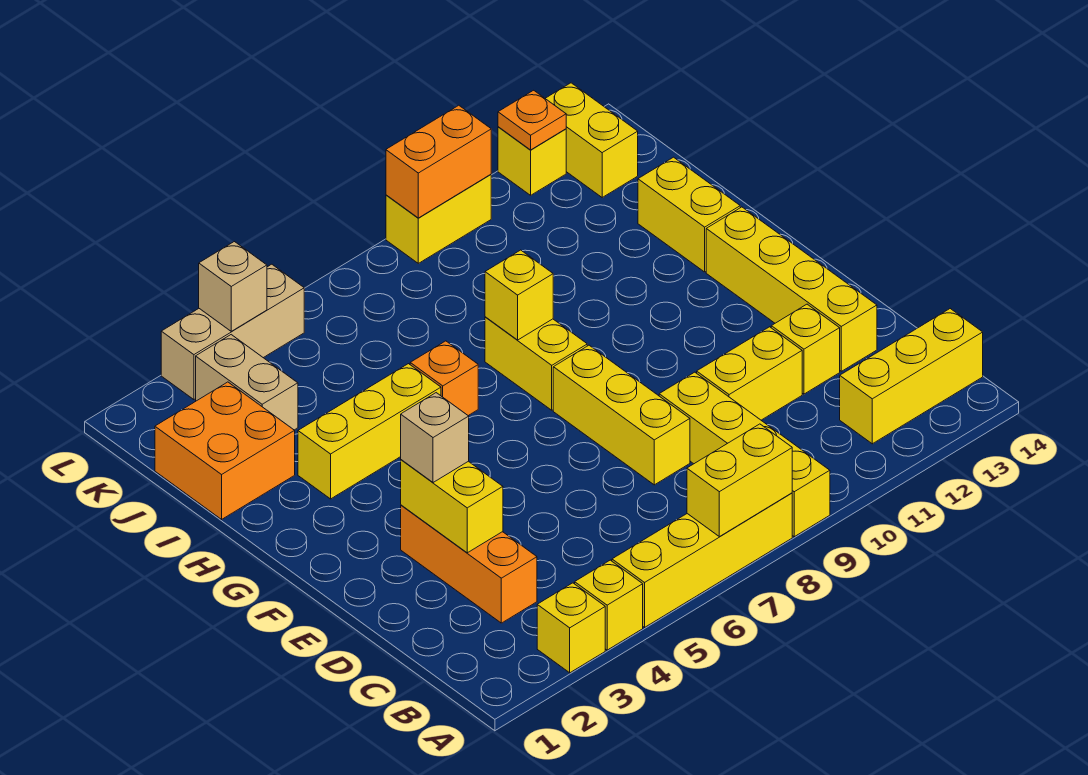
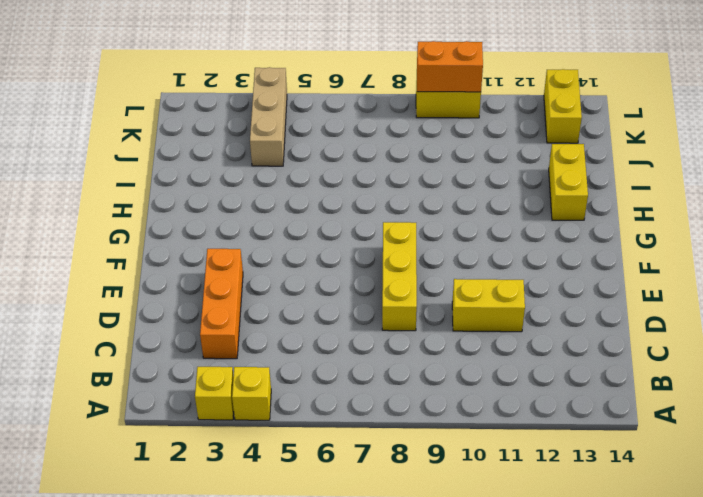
tan 1x3 brick [250,67,287,166] -> tan 1x3 brick turned to [161,264,304,400]
none -> yellow 1x4 brick [612,493,792,627]
none -> yellow 1x4 brick [659,372,830,537]
none -> yellow 1x3 brick [840,309,983,444]

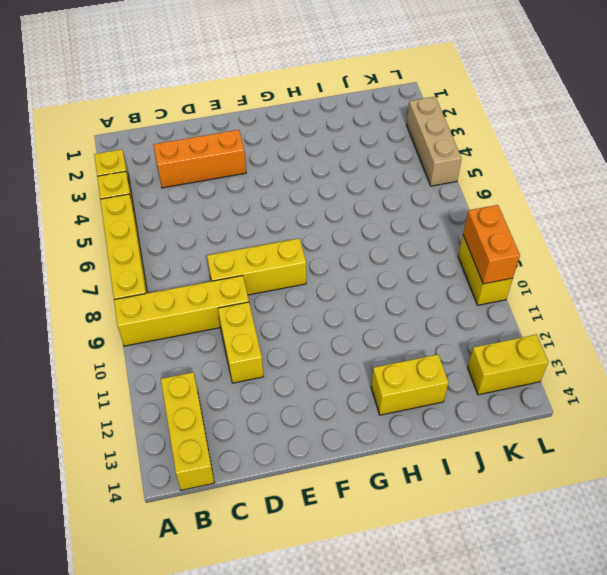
none -> yellow 1x1 brick [771,304,840,394]
none -> yellow 1x4 brick [706,207,877,371]
none -> yellow 1x2 brick [485,317,587,410]

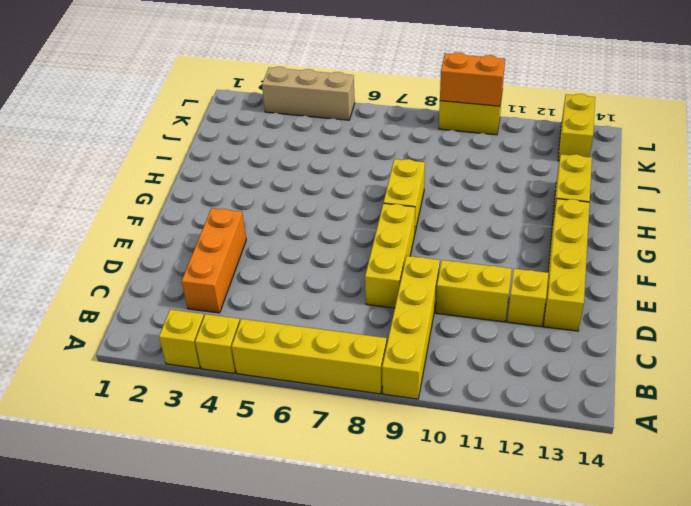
none -> yellow 1x3 brick [840,309,983,444]
none -> yellow 1x3 brick [298,364,441,499]
none -> orange 1x1 brick [410,341,478,416]

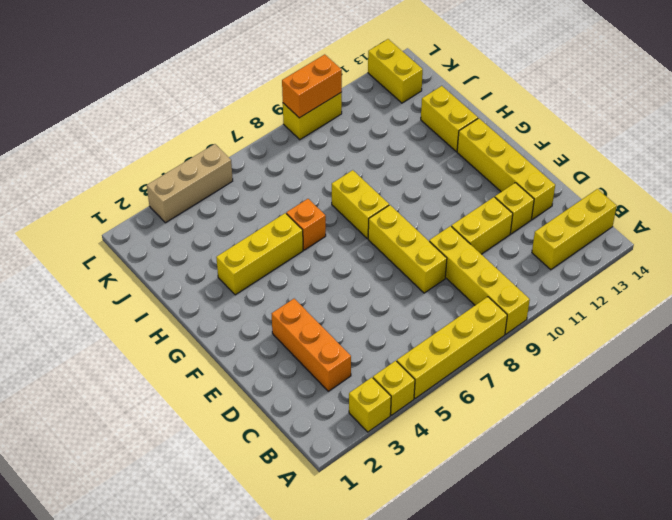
none -> orange 2x2 brick [155,382,295,519]
none -> tan 1x2 brick [196,335,298,430]
none -> yellow 1x1 brick [498,127,566,195]

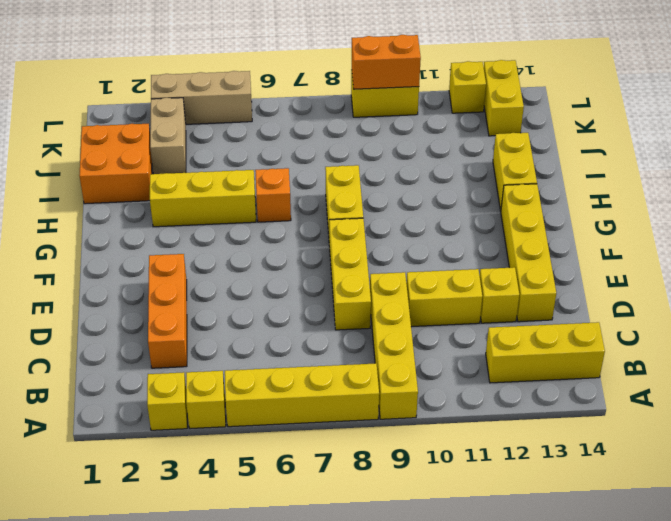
none -> yellow 1x2 brick [687,424,792,537]
none -> yellow 1x2 brick [401,460,503,553]
none -> yellow 1x1 brick [485,250,553,340]

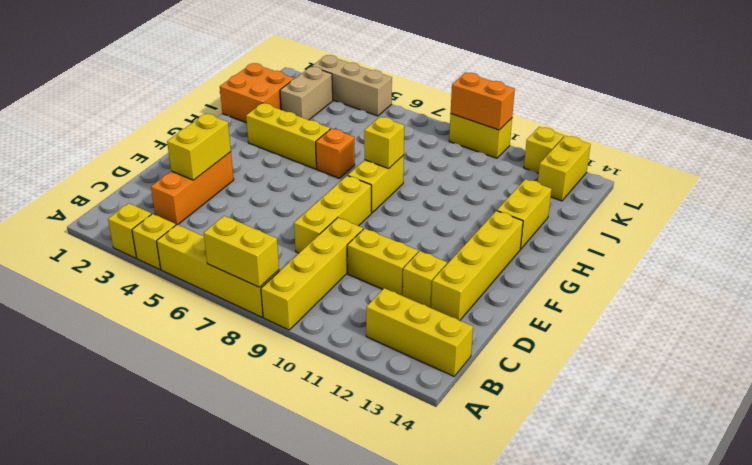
none -> tan 1x1 brick [199,242,267,332]
none -> orange 1x1 plate [498,90,566,150]
none -> tan 1x1 brick [401,393,469,482]

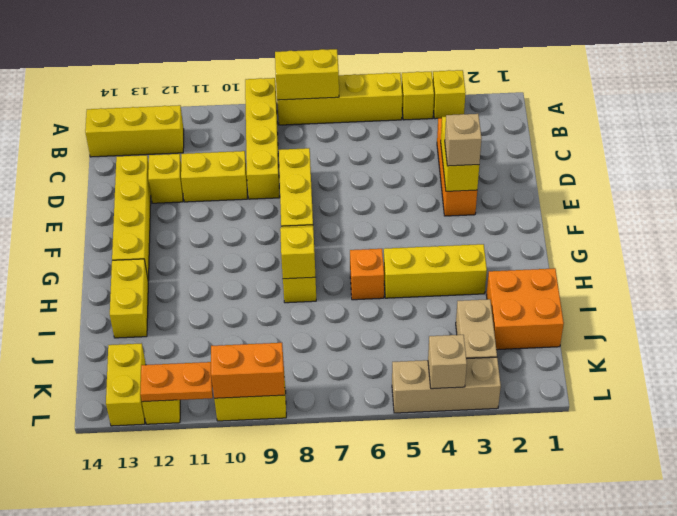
orange 1x2 plate [140,362,213,402] -> orange 1x1 plate [498,90,566,150]

